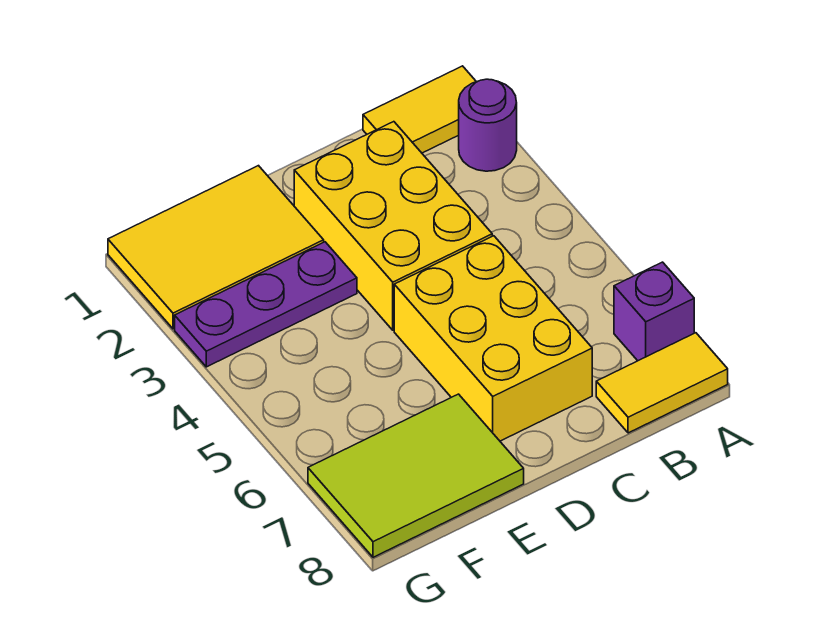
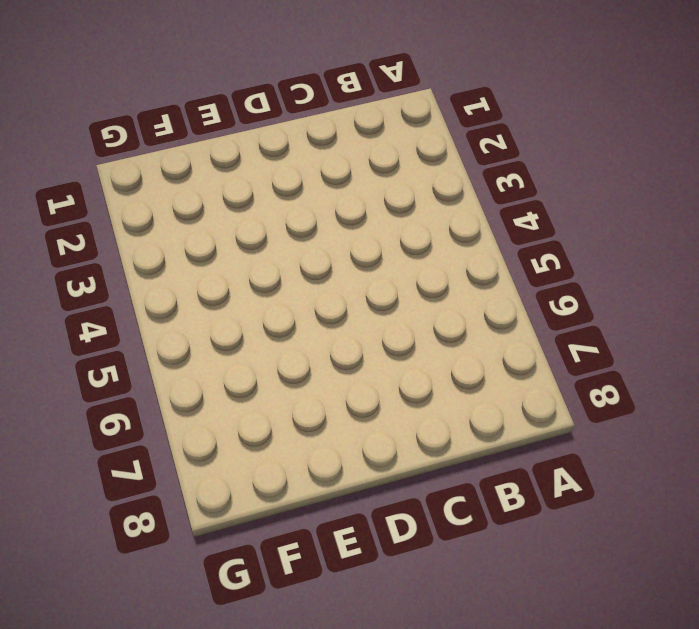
none -> yellow 1x2 tile [363,66,476,153]
none -> purple 1x1 round brick [459,79,517,171]

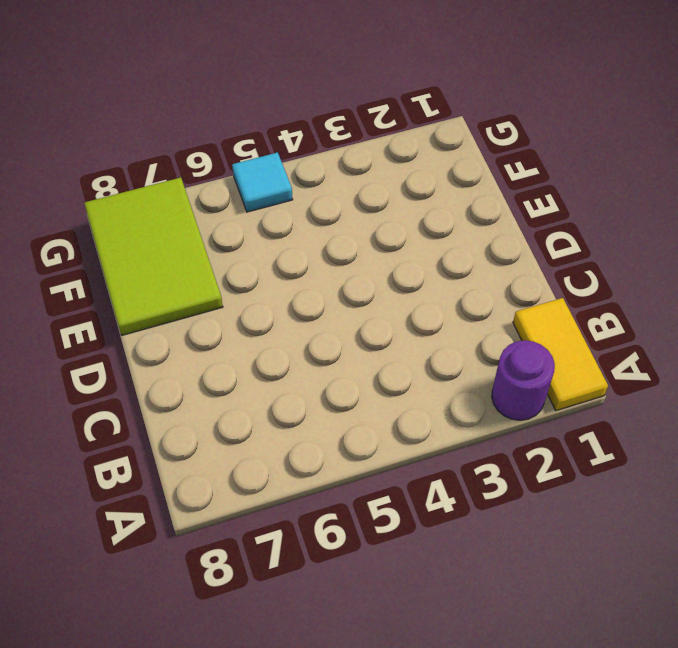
cyan 1x1 tile [232,152,293,212] -> none
none -> purple 1x1 brick [614,262,694,361]
none -> yellow 1x2 tile [596,333,728,433]

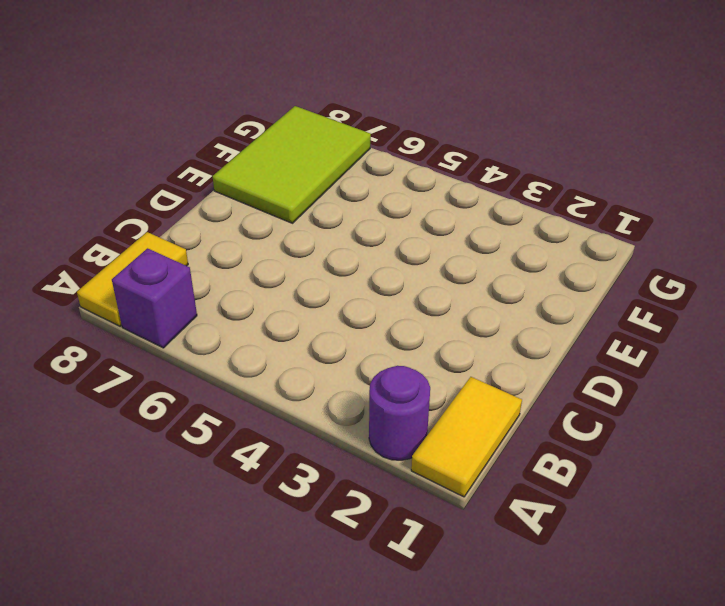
none -> yellow 2x3 brick [294,122,492,330]
none -> yellow 2x3 brick [394,236,592,441]

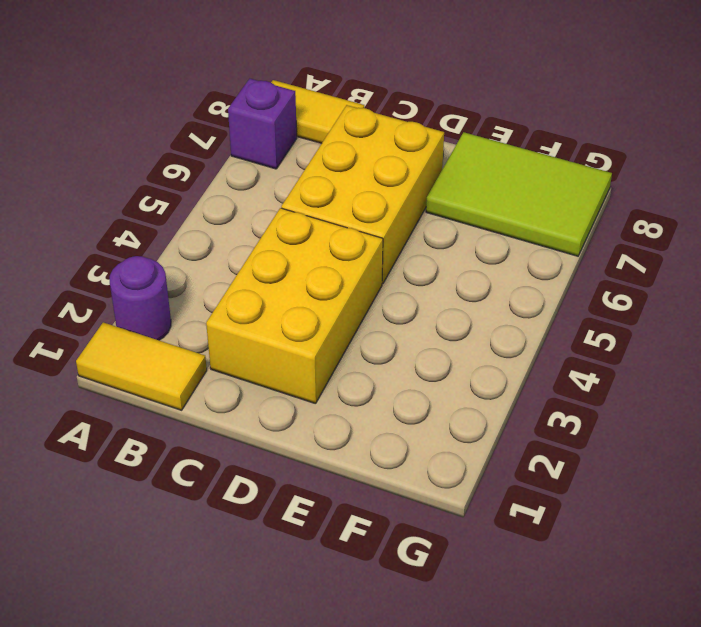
none -> yellow 2x3 tile [108,166,324,329]
none -> purple 1x3 plate [175,242,357,367]

